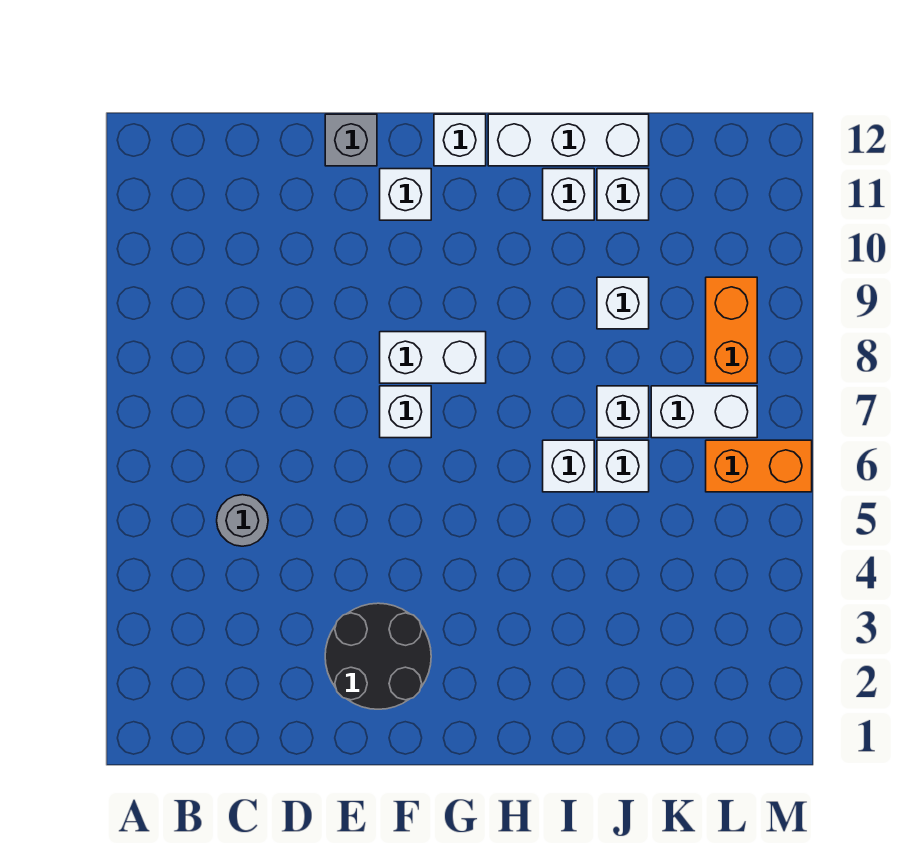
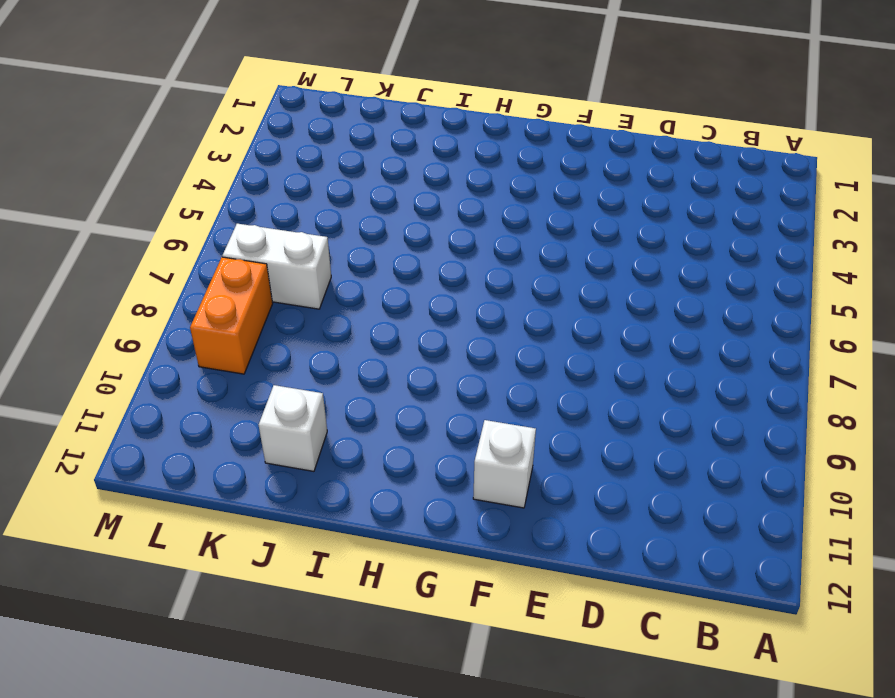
none -> grey 1x1 round brick [217,495,268,546]
none -> black 2x2 round brick [325,603,431,709]
none -> grey 1x1 brick [325,114,377,166]

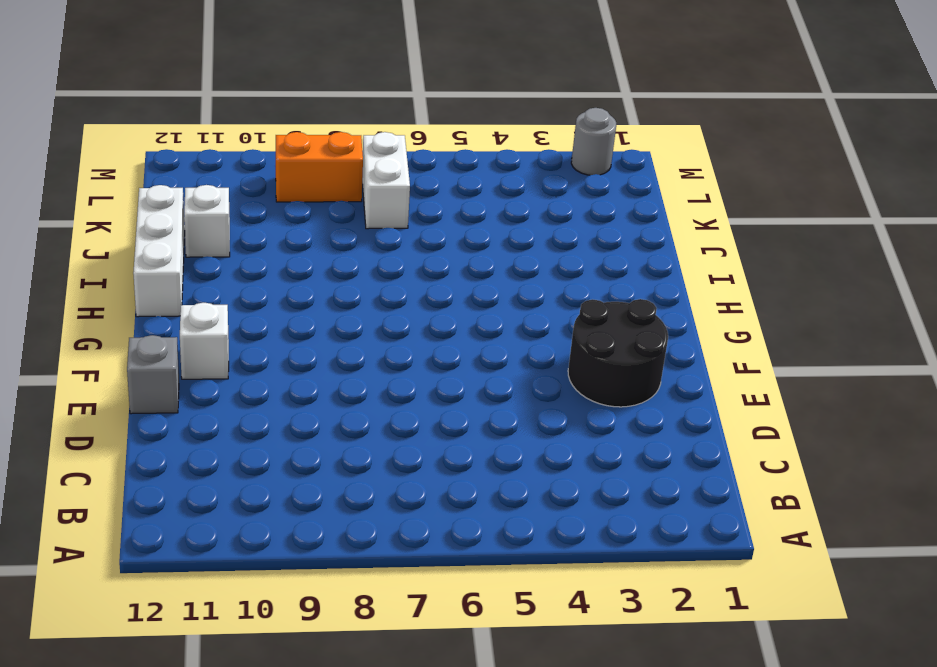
grey 1x1 round brick [571,108,616,175] -> grey 1x1 round brick moved to [217,495,268,546]
none -> white 1x1 brick [380,386,431,438]
none -> white 1x2 brick [380,332,486,383]
none -> white 1x1 brick [434,114,486,166]

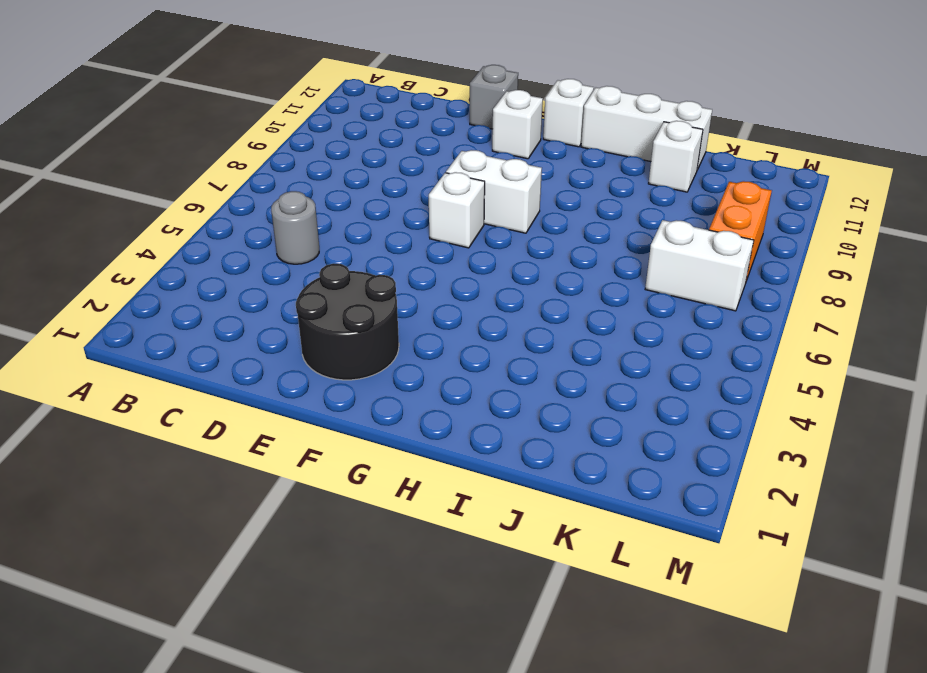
none -> white 1x1 brick [543,440,594,492]
none -> white 1x1 brick [543,169,594,220]
none -> white 1x1 brick [597,440,649,492]

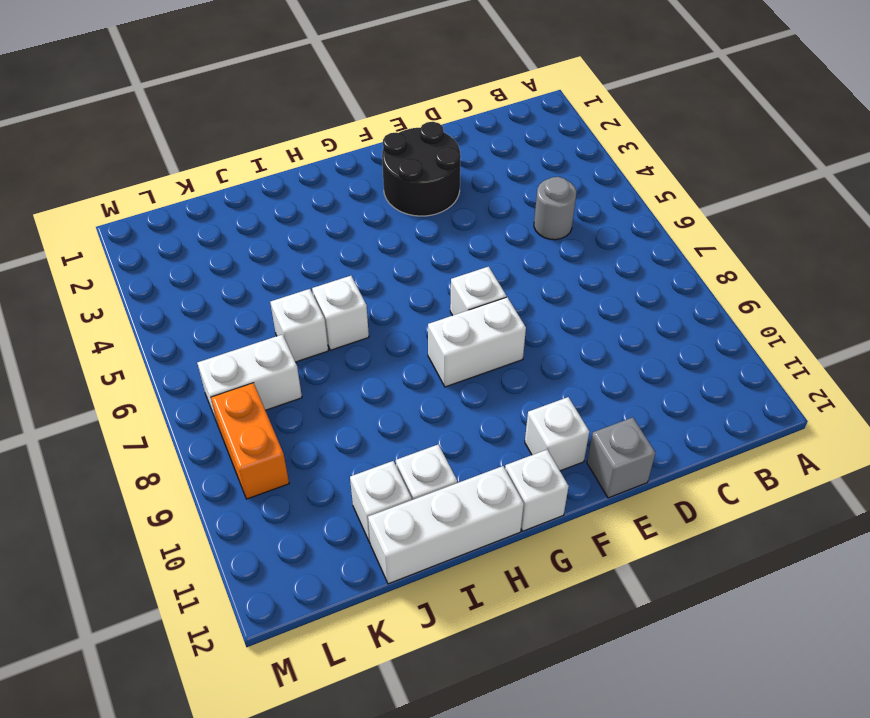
none -> white 1x1 brick [597,386,649,438]
none -> white 1x1 brick [597,277,649,329]
none -> orange 1x2 brick [706,440,812,492]

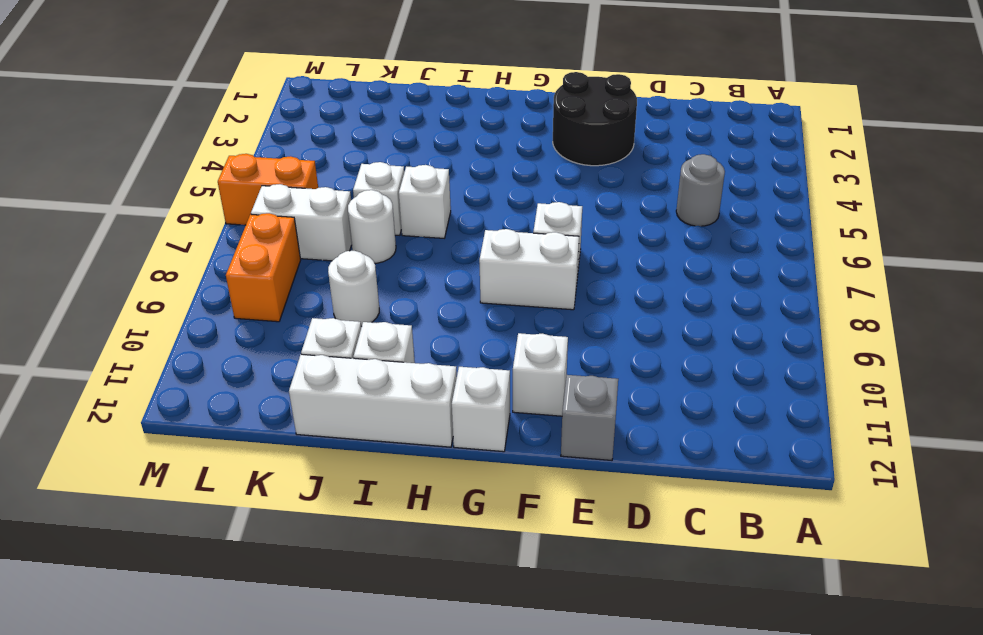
white 1x1 round brick [348,190,396,263] -> white 1x1 brick [597,386,649,438]
white 1x1 round brick [328,251,379,326] -> white 1x1 brick [597,277,649,329]

